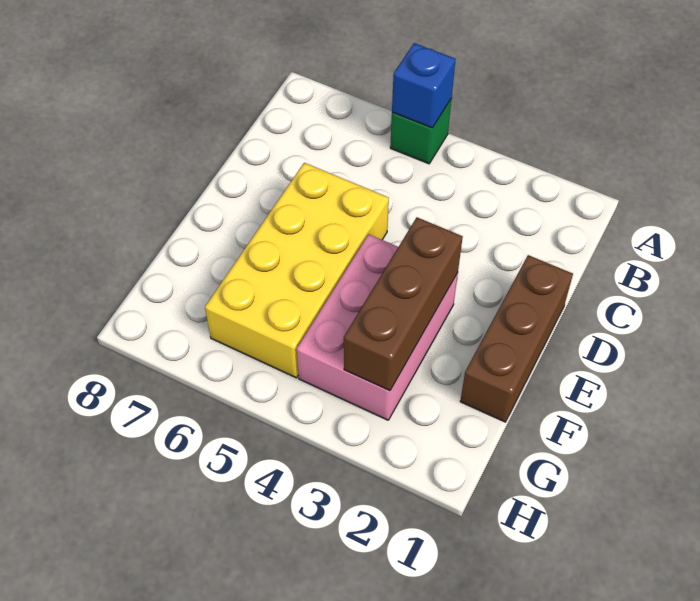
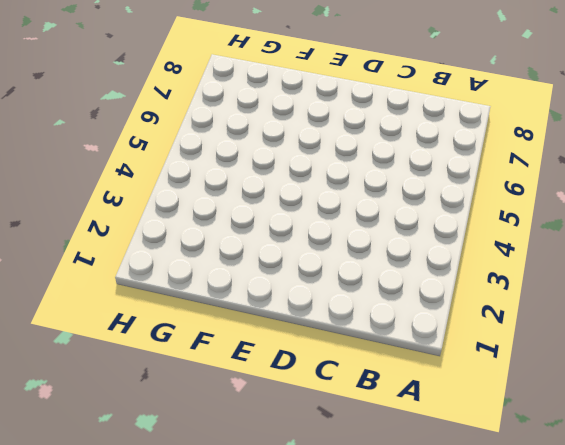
none -> green 1x1 brick [390,100,451,164]
none -> brown 1x3 brick [460,255,573,422]

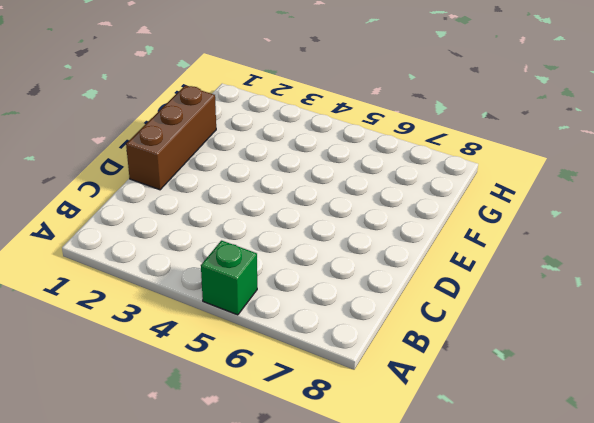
none -> yellow 2x4 brick [205,163,389,378]
none -> pink 2x3 brick [297,234,458,420]

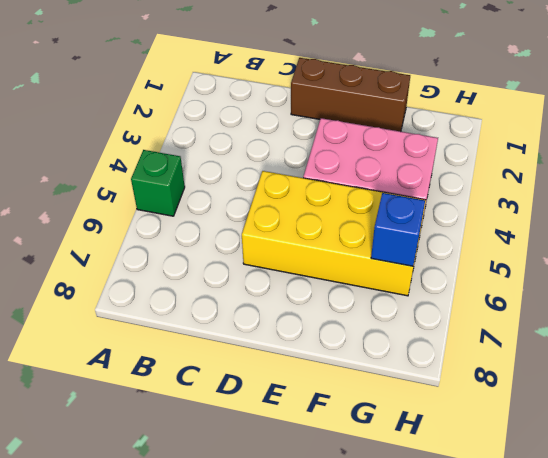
blue 1x1 brick [371,193,425,266] -> blue 1x1 brick moved to [392,43,456,128]
none -> brown 1x3 brick [344,217,463,391]

